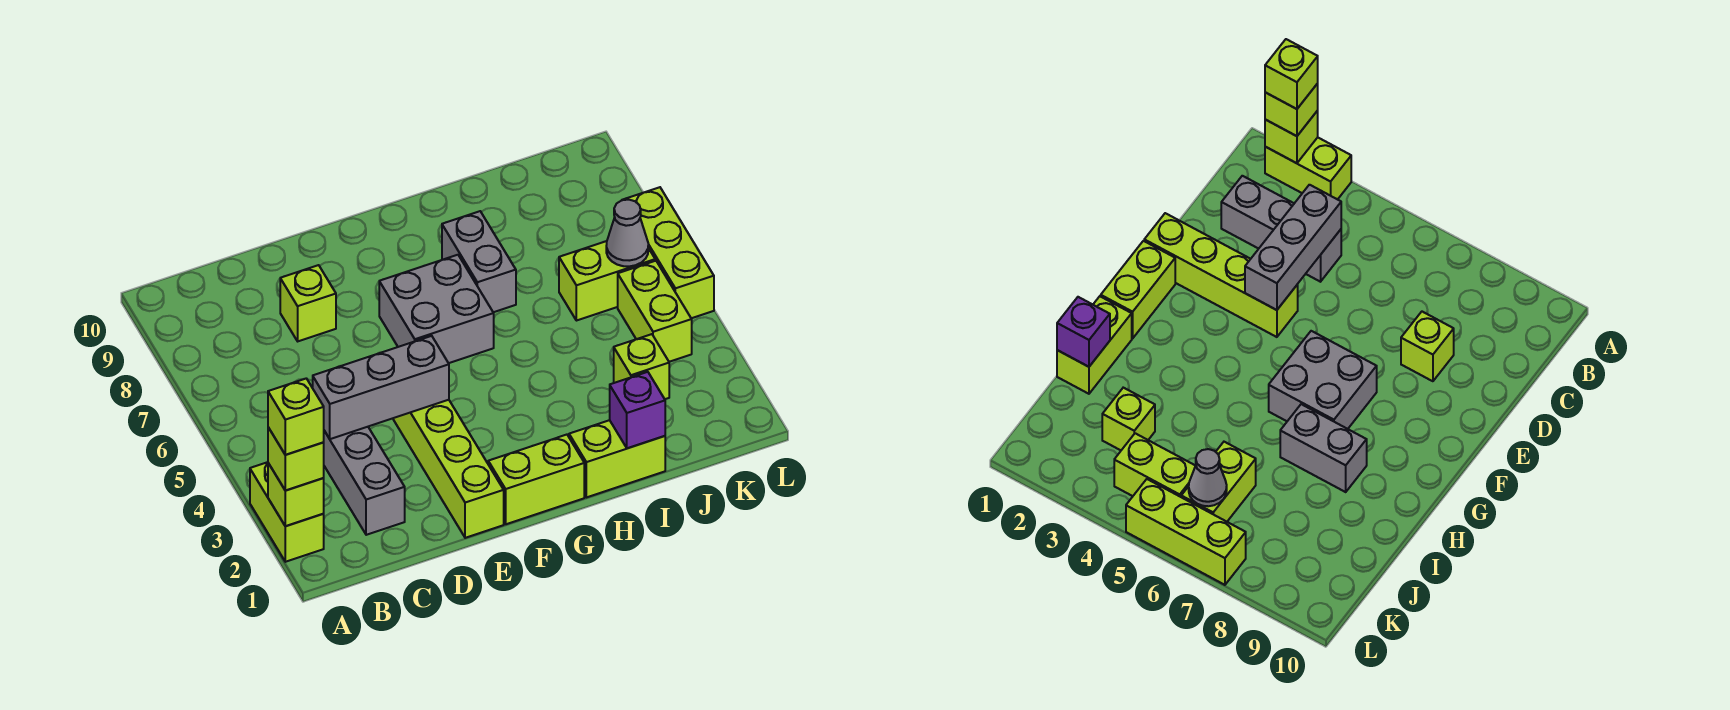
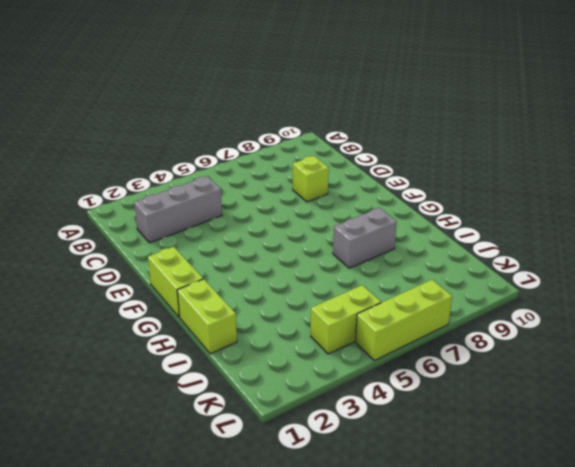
none -> lime 1x2 brick [250,462,324,562]
none -> lime 1x4 brick [393,400,504,538]
none -> grey 2x2 brick [379,255,494,363]

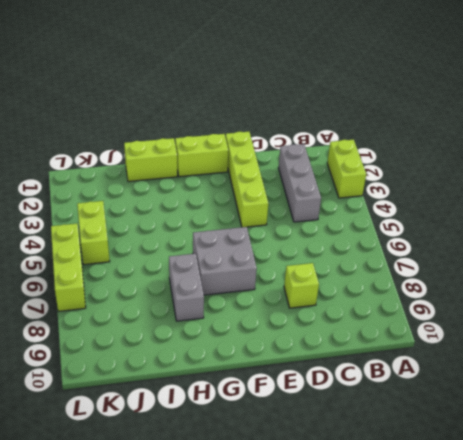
none -> lime 1x1 brick [614,334,669,399]
none -> lime 1x2 brick [559,241,655,321]
none -> lime 1x1 brick [268,463,324,526]

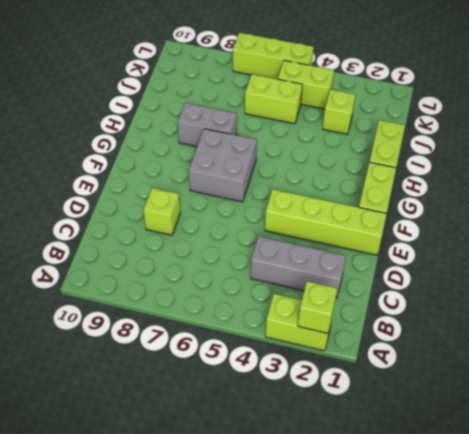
lime 1x2 brick [245,74,302,124] -> lime 1x2 brick turned to [559,241,655,321]
none -> grey 1x3 brick [313,336,449,439]
none -> purple 1x1 brick [610,372,665,448]
none -> grey 1x1 cone [606,200,648,266]

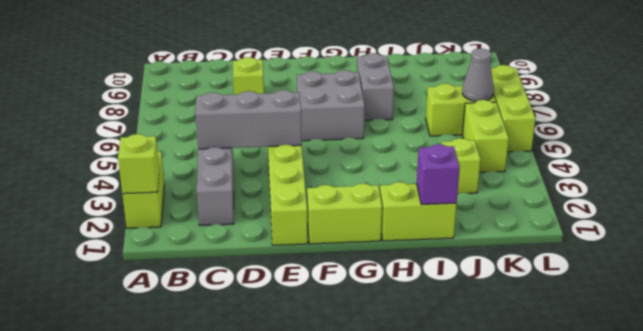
none -> lime 1x1 brick [268,427,324,491]
none -> lime 1x1 brick [268,379,324,455]

